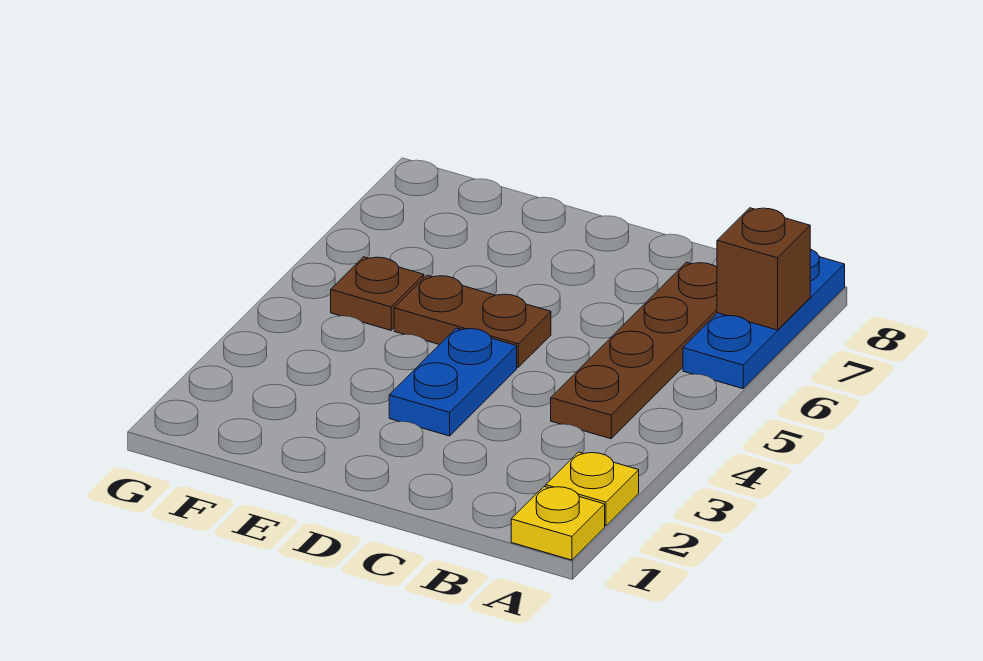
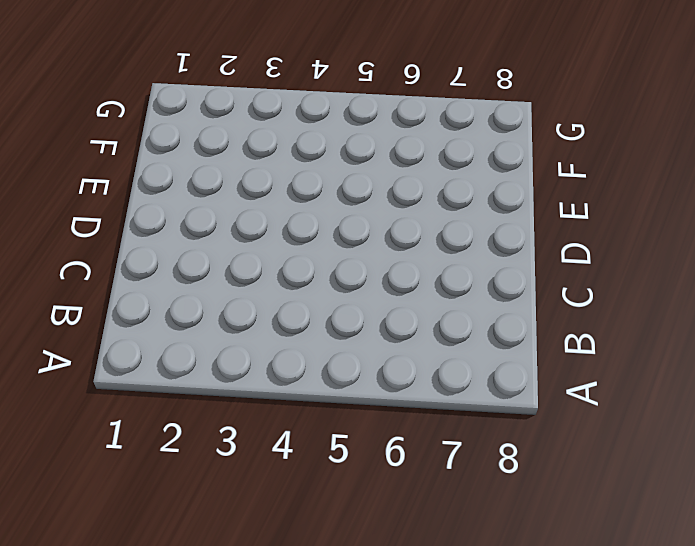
none -> yellow 1x1 plate [511,486,605,560]
none -> yellow 1x1 plate [546,452,639,526]

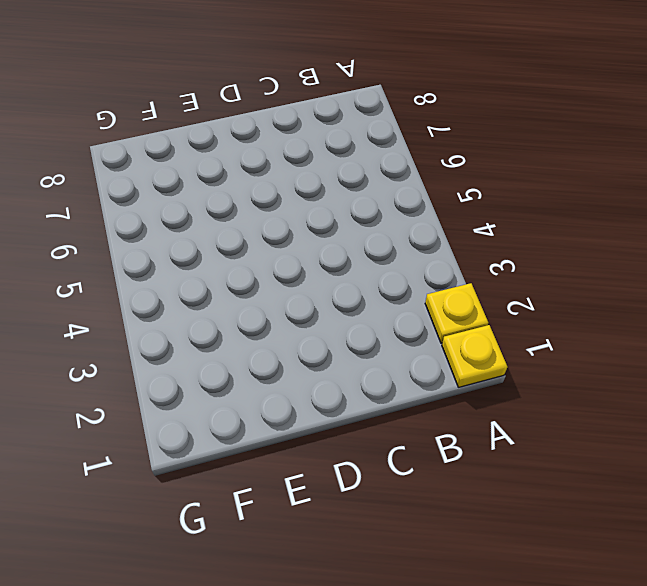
none -> blue 1x3 plate [683,249,845,389]
none -> brown 1x4 plate [551,262,717,439]

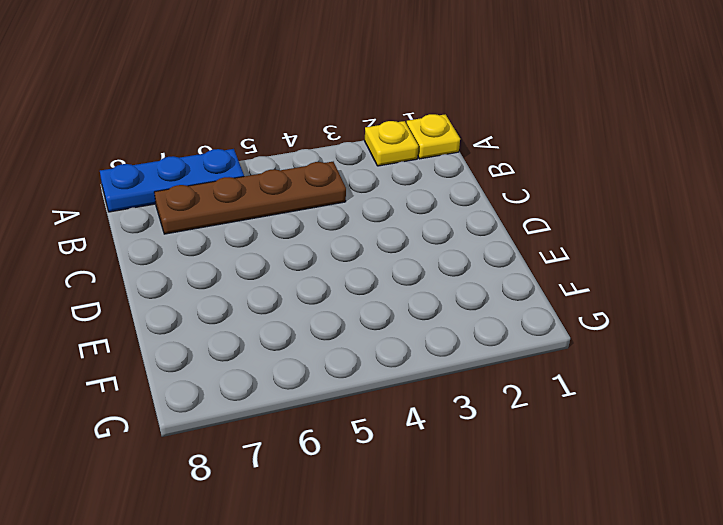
none -> blue 1x2 plate [389,328,517,436]
none -> brown 1x2 plate [394,275,551,367]

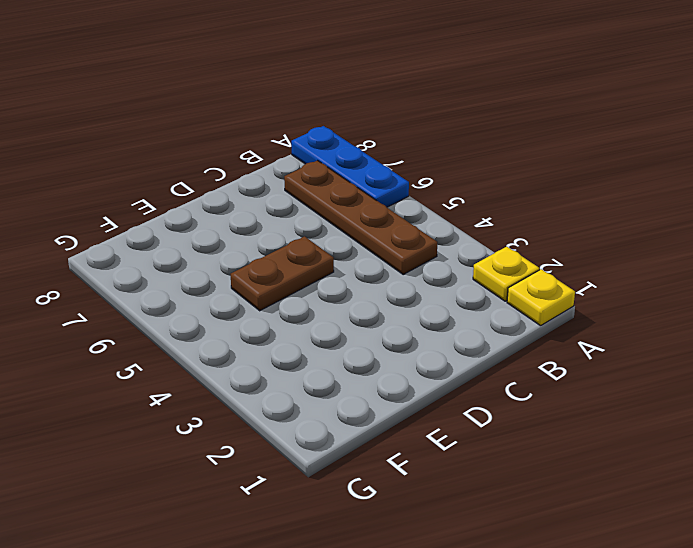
none -> blue 1x2 plate [389,328,517,436]
none -> brown 1x1 plate [331,257,424,330]

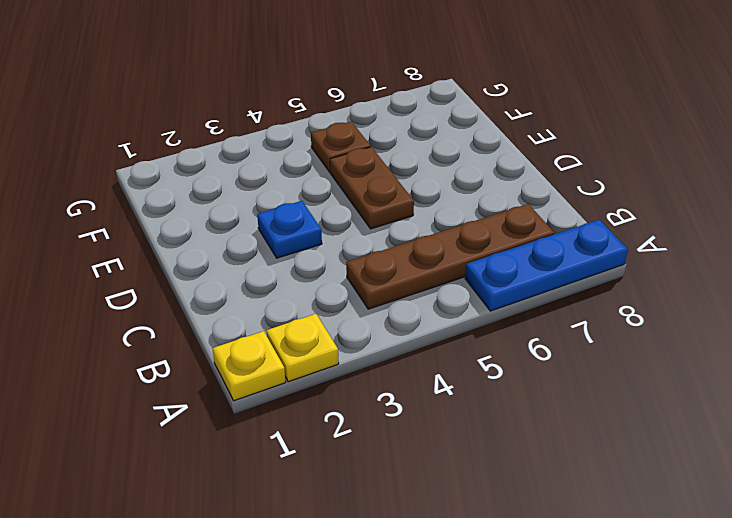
blue 1x1 plate [257,201,322,258] -> blue 1x2 plate [389,328,517,436]
none -> brown 1x1 brick [717,208,810,330]

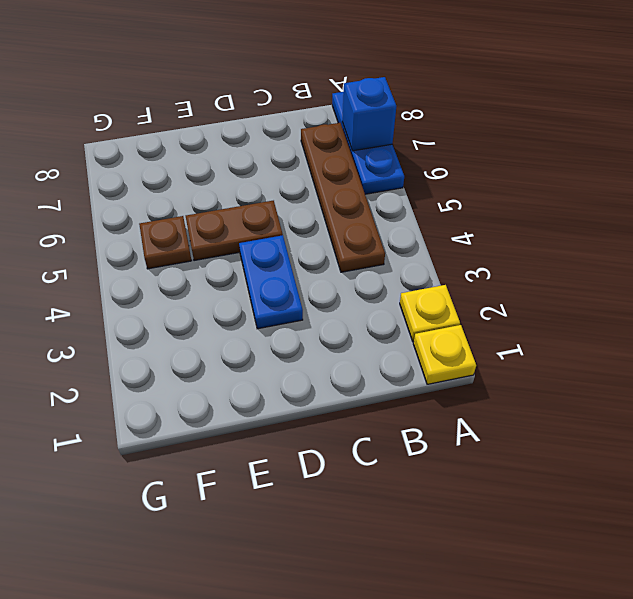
blue 1x1 brick [342,77,396,151] -> brown 1x1 brick [717,208,810,330]

